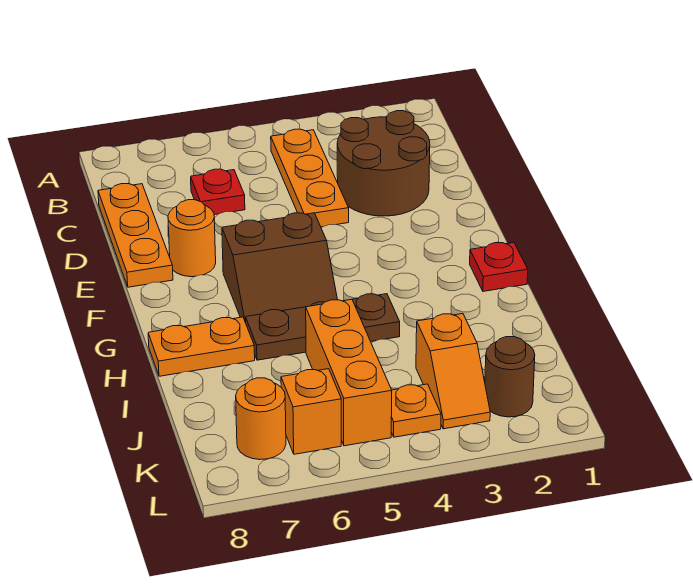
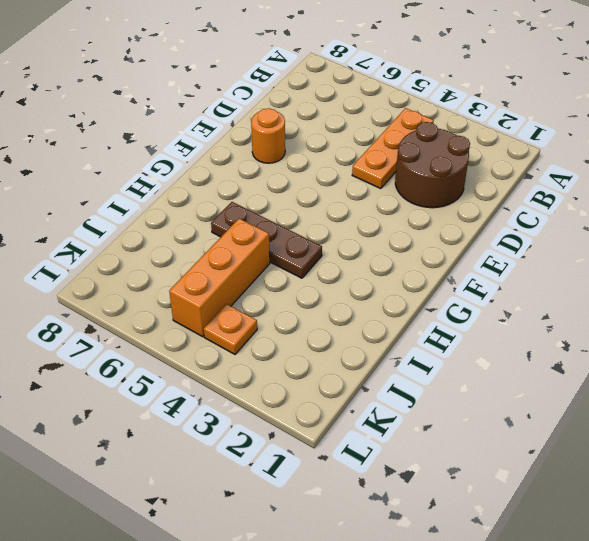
none -> red 1x1 plate [191,169,245,215]
none -> orange 1x3 plate [98,184,173,287]
none -> brown 2x2 slope [222,213,338,323]

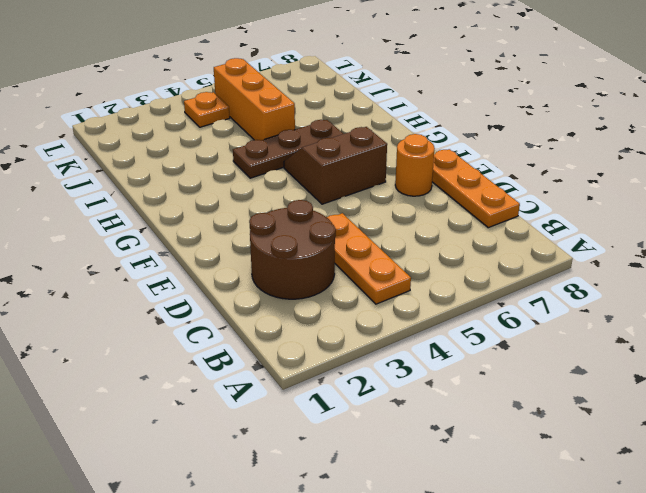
none -> red 1x1 plate [191,169,245,215]
none -> red 1x1 plate [470,242,528,291]
none -> orange 1x2 plate [148,317,255,376]

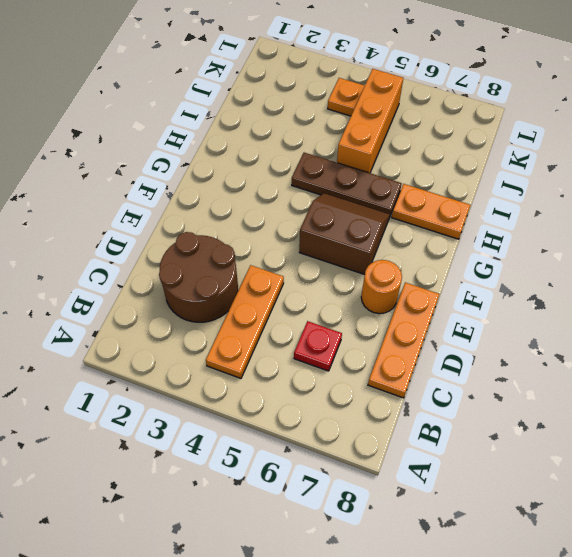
none -> red 1x1 plate [470,242,528,291]
none -> orange 1x2 slope [416,314,490,429]
none -> brown 1x1 round brick [485,337,535,417]

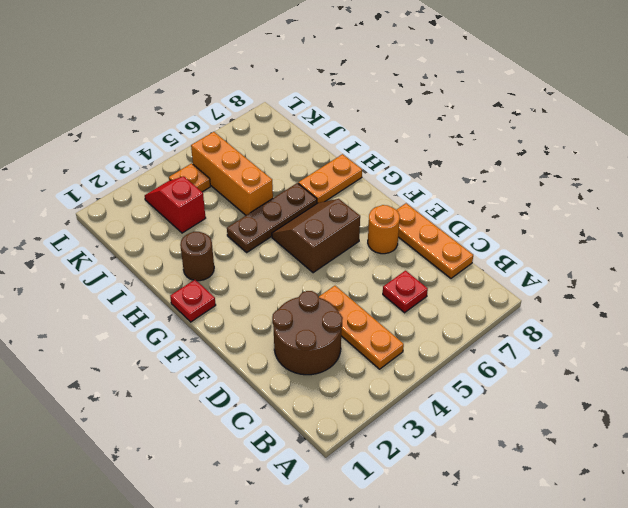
brown 1x1 round brick [180,232,214,281] -> brown 1x1 round brick moved to [485,337,535,417]
red 1x2 slope [145,176,206,233] -> orange 1x2 slope [416,314,490,429]
none -> orange 1x1 brick [281,369,341,454]
none -> orange 1x1 round brick [236,378,286,460]

